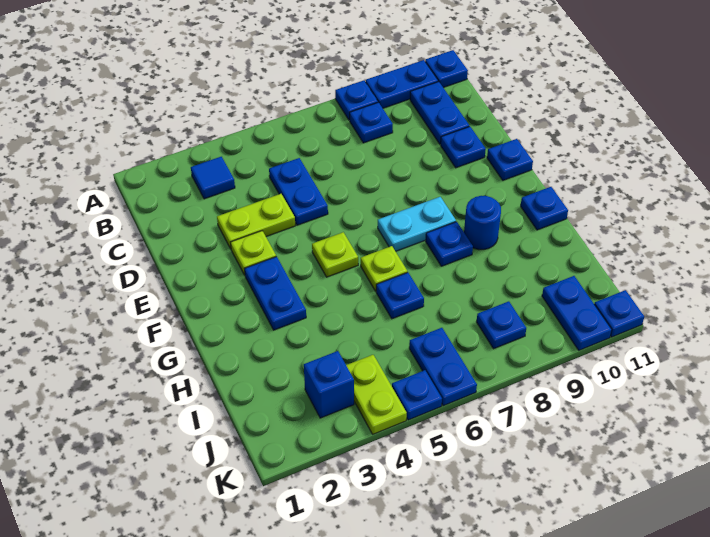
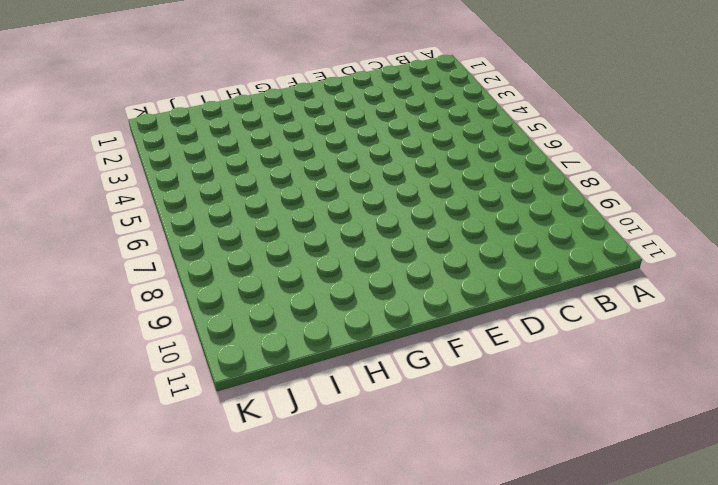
none -> blue 1x1 plate [335,80,378,120]
none -> blue 1x2 plate [366,60,438,108]
none -> blue 1x1 plate [425,50,468,88]

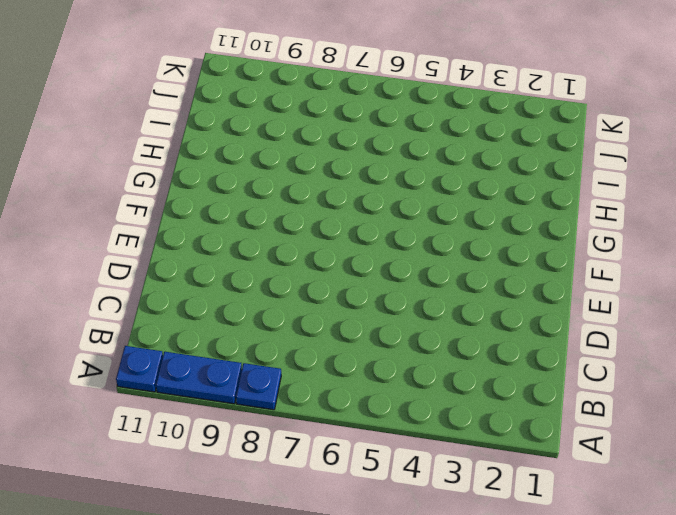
none -> blue 1x1 tile [191,157,235,199]
none -> blue 1x1 plate [350,102,393,143]
none -> blue 1x2 plate [410,82,469,144]

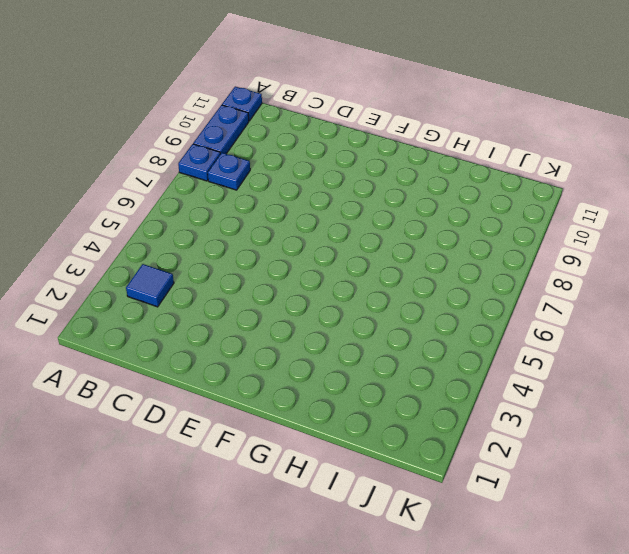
none -> blue 1x2 plate [410,82,469,144]
none -> blue 1x2 plate [269,158,328,225]
none -> lime 1x2 plate [217,194,295,249]

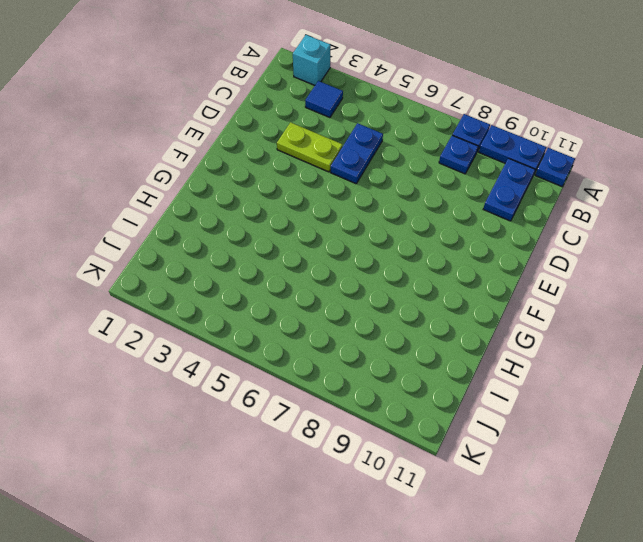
cyan 1x1 brick [293,35,331,85] -> none
none -> blue 1x1 plate [441,127,486,168]
none -> lime 1x1 plate [231,231,276,275]
none -> blue 1x1 plate [487,139,533,180]

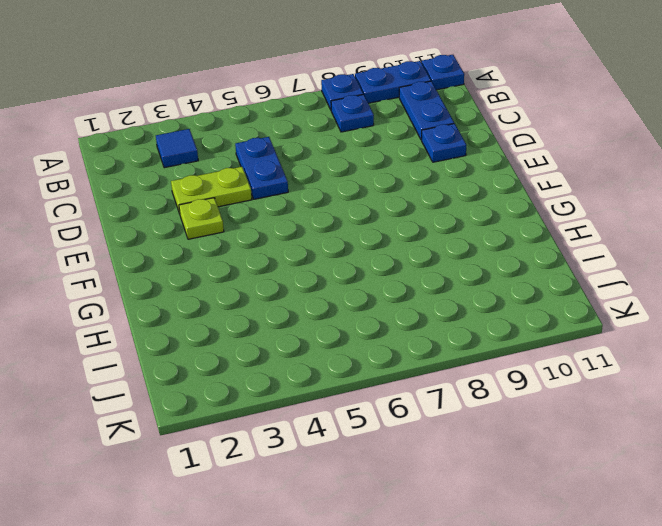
none -> blue 1x1 plate [487,139,533,180]
none -> blue 1x2 plate [245,257,306,330]
none -> lime 1x1 plate [312,232,358,277]

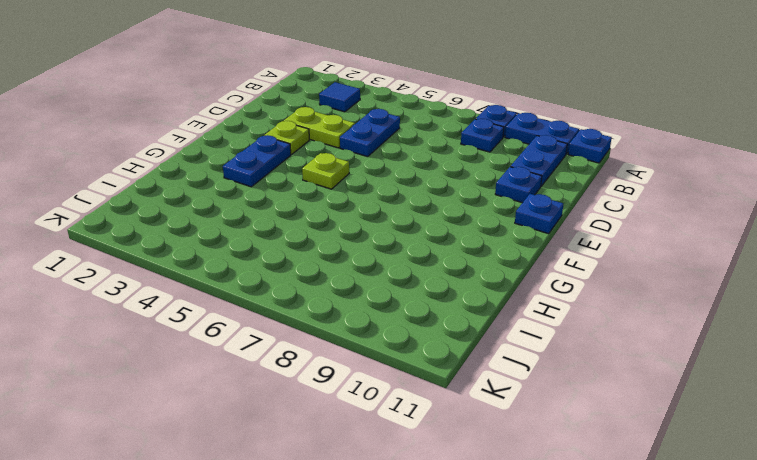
none -> cyan 1x2 plate [378,197,456,251]
none -> lime 1x1 plate [361,246,407,291]
none -> blue 1x1 plate [426,222,473,266]

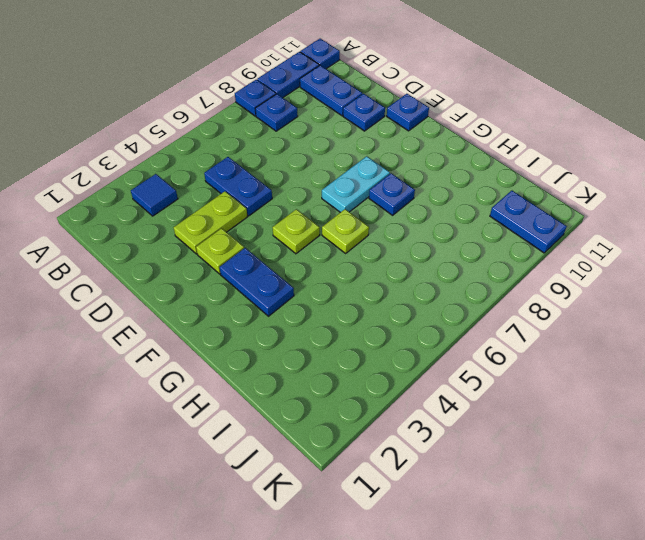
none -> blue 1x1 round brick [464,196,501,250]
none -> blue 1x1 plate [521,187,568,230]
none -> blue 1x1 plate [376,272,424,319]

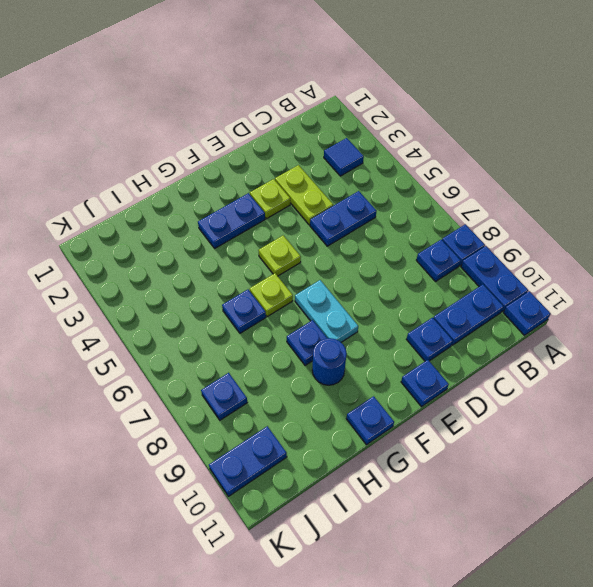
none -> blue 1x1 brick [304,351,354,418]
none -> lime 1x2 plate [346,355,407,434]
none -> blue 1x2 plate [409,328,477,406]

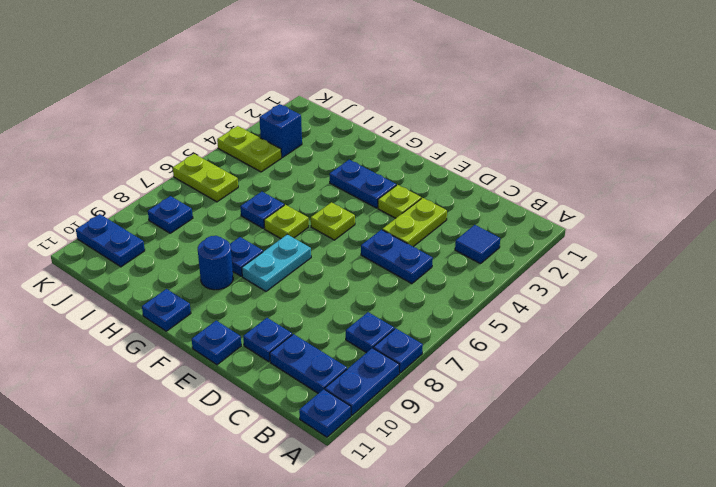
lime 1x2 plate [173,154,238,202] -> blue 1x2 plate [409,328,477,406]
none -> blue 1x1 plate [392,370,442,420]
none -> blue 1x1 plate [594,290,644,337]

